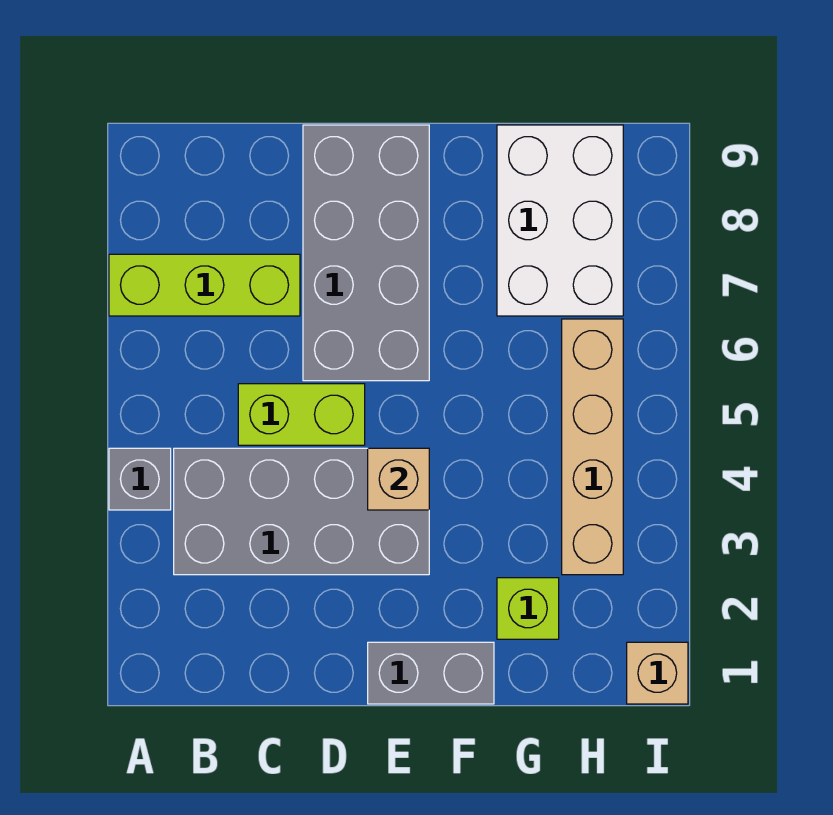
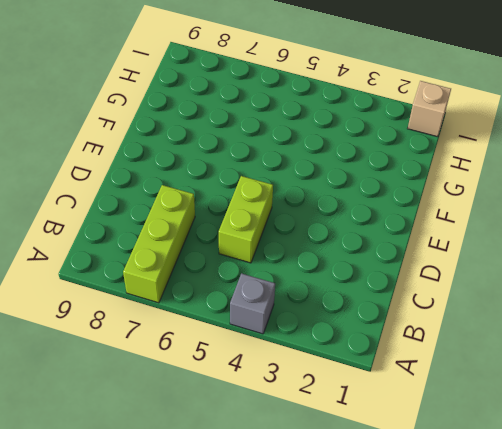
none -> grey 2x4 brick [174,448,429,575]
none -> grey 2x4 brick [303,125,429,381]

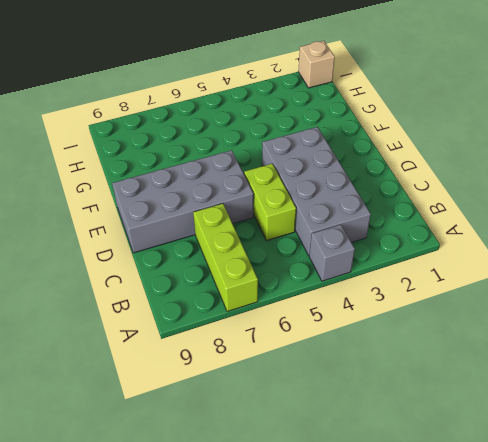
none -> grey 1x2 brick [368,642,494,704]
none -> lime 1x1 brick [497,578,559,639]

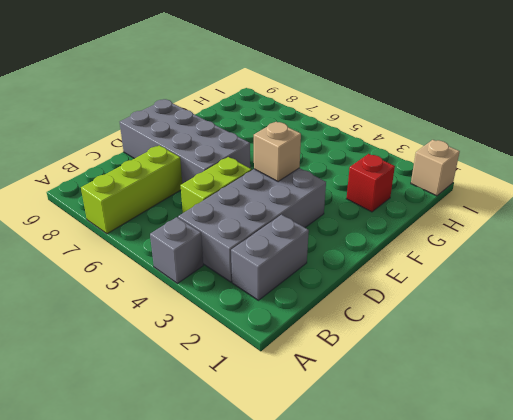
grey 1x2 brick [231,215,309,300] -> grey 1x2 brick moved to [368,642,494,704]
red 1x1 brick [347,154,395,212] -> lime 1x1 brick [497,578,559,639]
none -> white 2x3 brick [497,125,623,316]
none -> tan 1x4 brick [562,319,623,575]

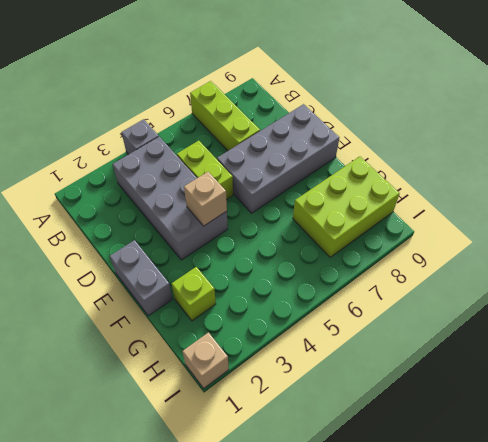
lime 2x3 brick [293,157,400,257] -> white 2x3 brick [497,125,623,316]
none -> tan 1x4 brick [562,319,623,575]

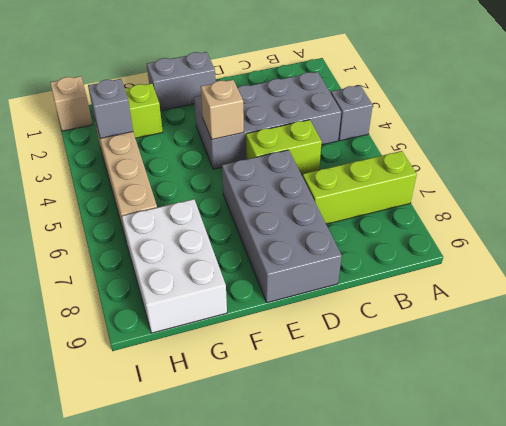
grey 1x1 brick [88,79,133,138] -> none

